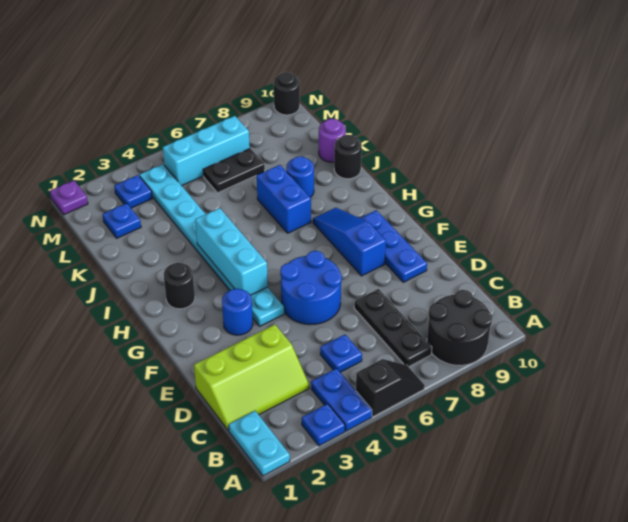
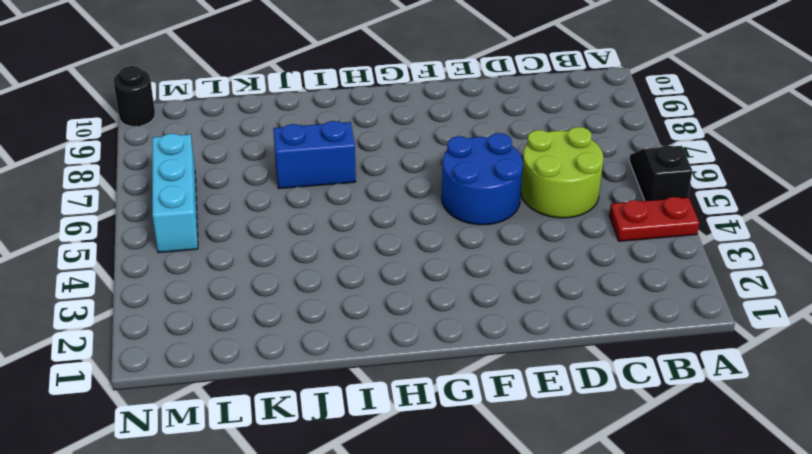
red 1x2 plate [609,197,699,241] -> blue 1x2 plate [311,368,372,431]
lime 2x2 round brick [521,127,603,218] -> blue 1x1 plate [320,335,362,372]
none -> cyan 1x2 plate [229,411,290,476]
none -> blue 1x1 plate [302,404,345,446]
none -> black 2x2 round brick [427,290,492,365]

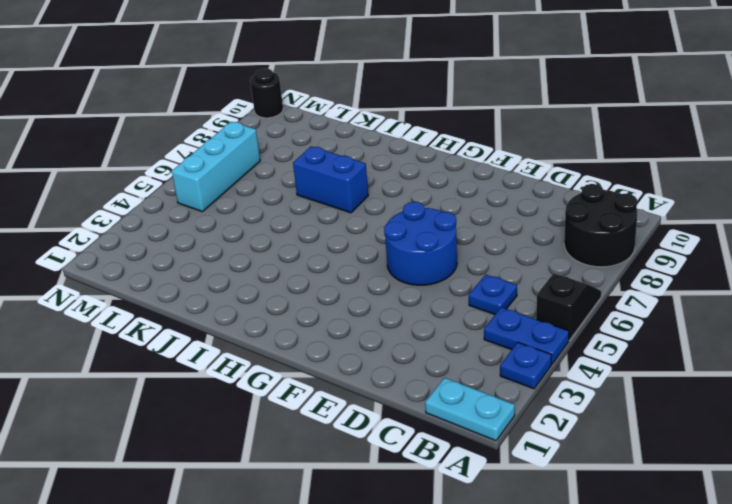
none -> black 1x3 plate [354,289,432,367]
none -> lime 2x3 slope [194,325,309,430]
none -> blue 1x3 plate [360,210,427,282]

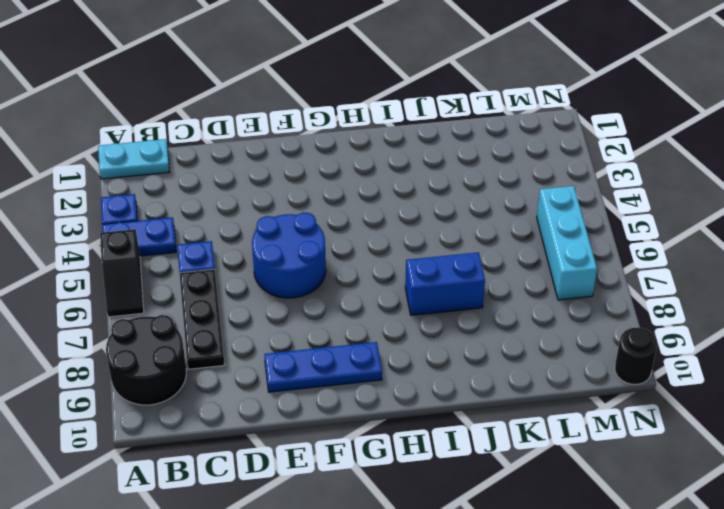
black 1x3 plate [180,269,225,369] -> black 1x3 plate turned to [354,289,432,367]
none -> lime 2x3 slope [194,325,309,430]
none -> blue 1x1 round brick [222,289,253,335]
none -> cyan 1x8 plate [140,164,284,326]

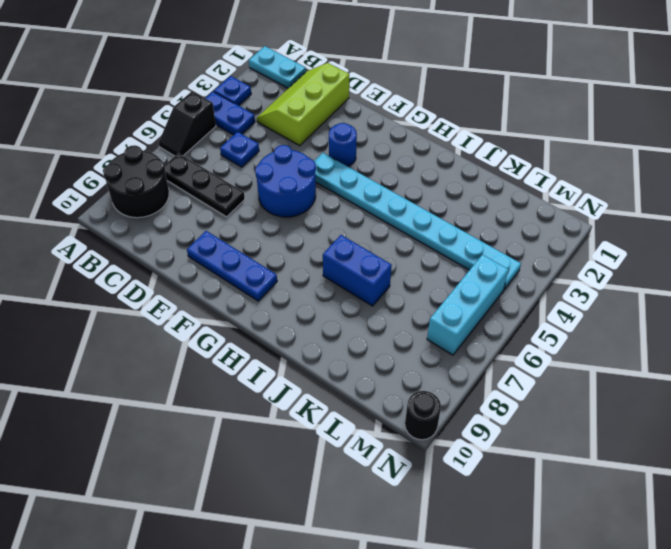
none -> blue 1x3 slope [313,208,386,276]
none -> black 1x1 round brick [164,263,195,309]
none -> blue 1x1 round brick [286,156,314,198]

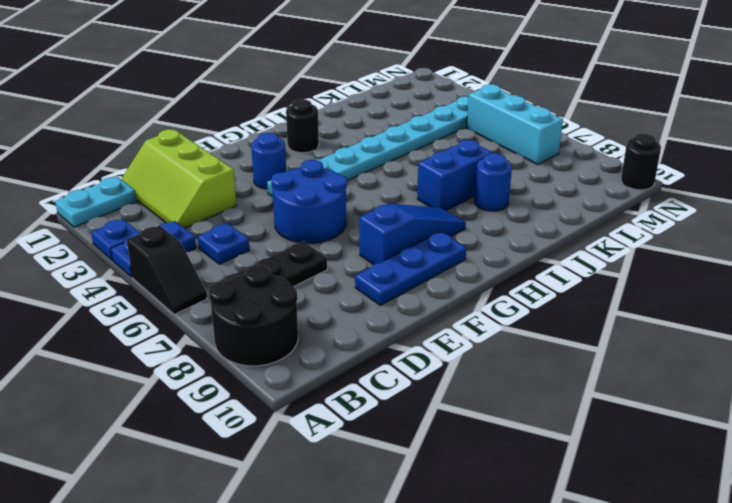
none -> black 1x1 round brick [334,135,362,179]
none -> purple 1x1 round brick [319,119,346,162]
none -> blue 1x1 plate [102,203,141,238]

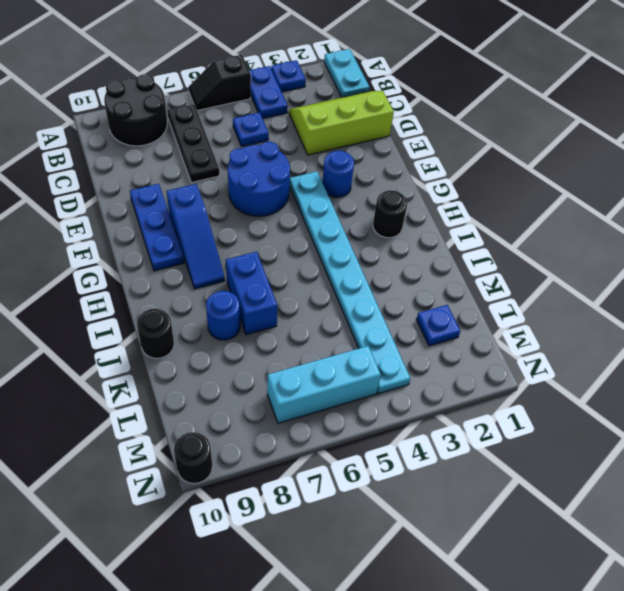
none -> purple 1x1 round brick [319,119,346,162]
none -> black 1x2 plate [203,149,265,193]
none -> blue 1x1 plate [114,175,152,208]

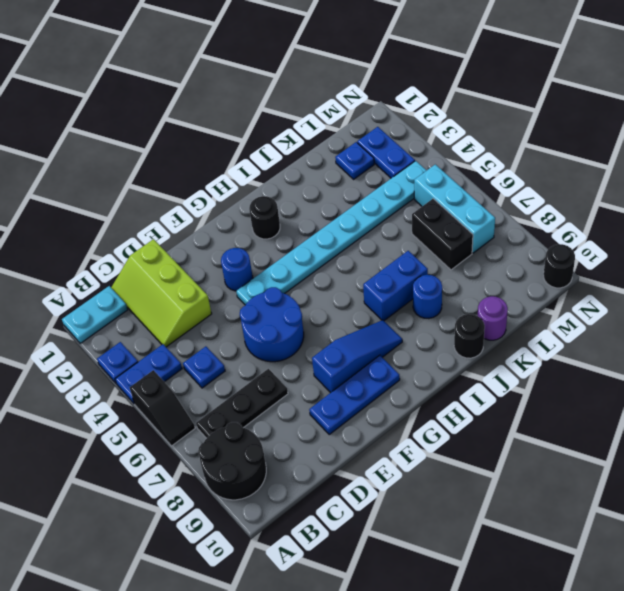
black 1x2 brick [412,199,473,270] -> black 1x2 plate [203,149,265,193]
blue 1x2 plate [357,127,415,178] -> blue 1x1 plate [114,175,152,208]
none -> purple 1x1 plate [50,180,88,215]
none -> cyan 1x3 brick [195,208,268,295]

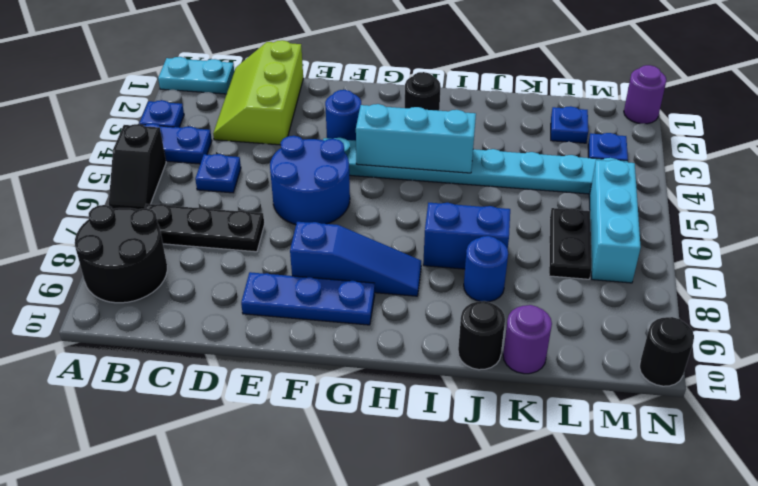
purple 1x1 round brick [624,65,666,124] -> purple 1x1 plate [50,180,88,215]

